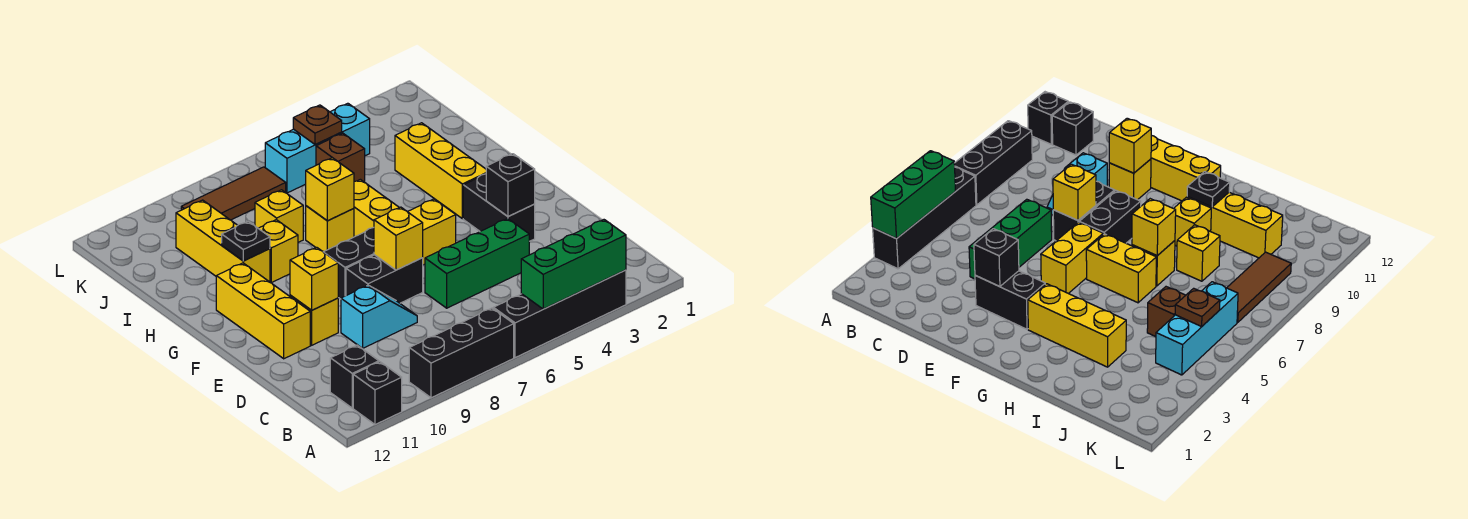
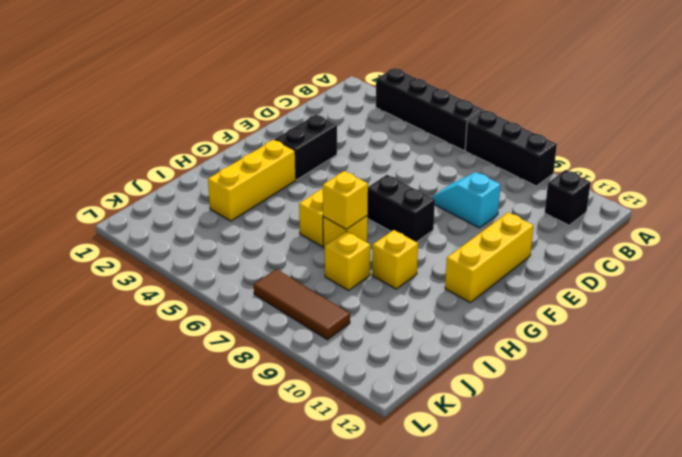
none -> black 1x1 brick [353,362,402,425]
none -> green 1x3 brick [425,219,529,308]
none -> black 1x2 brick [346,255,423,303]

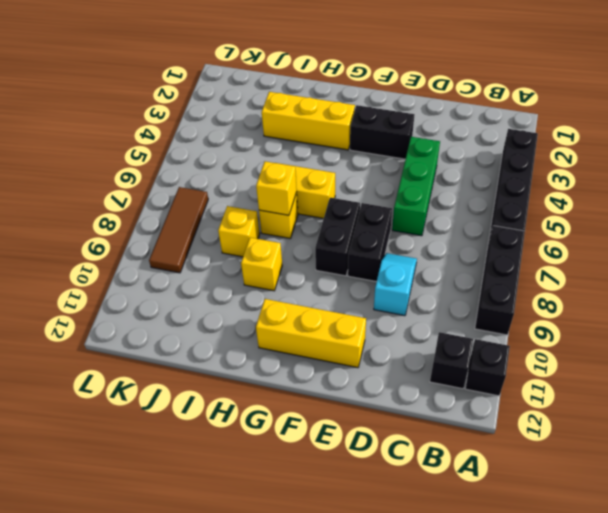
none -> yellow 1x1 brick [290,295,338,345]
none -> yellow 1x2 brick [408,199,456,265]
none -> yellow 1x3 brick [176,200,270,282]

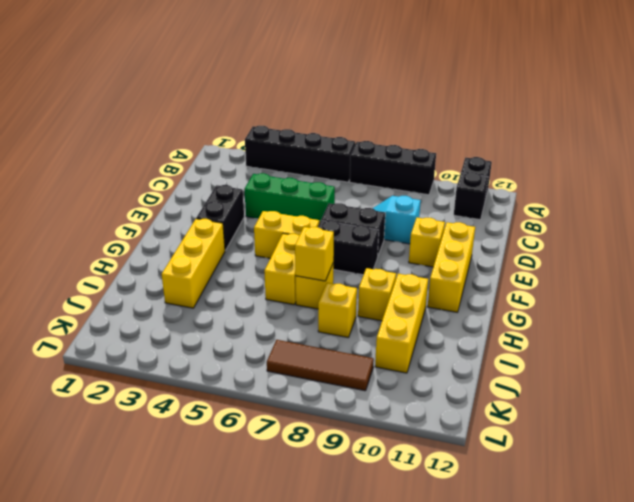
none -> brown 1x1 brick [316,133,365,182]
none -> cyan 1x3 brick [265,103,370,193]
none -> green 1x3 brick [521,220,626,309]

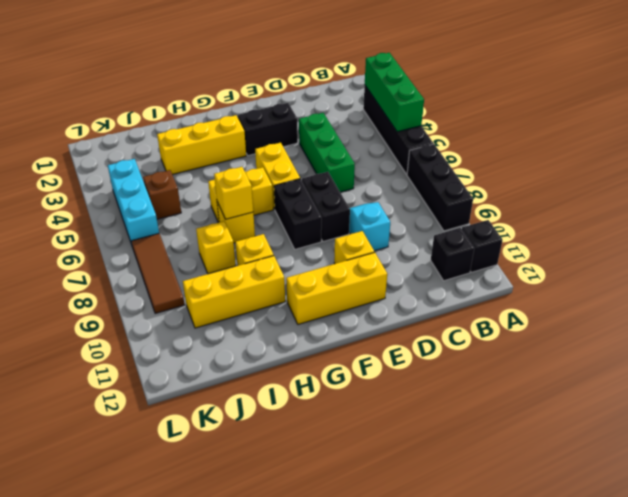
none -> black 1x1 brick [486,154,535,217]
none -> yellow 1x1 brick [374,207,423,270]
none -> yellow 1x1 brick [290,247,338,310]

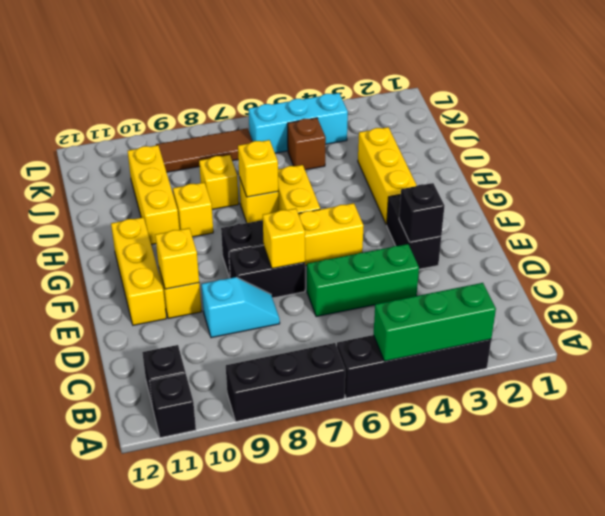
none -> black 1x1 plate [222,221,270,261]
none -> brown 1x1 plate [293,105,342,145]

